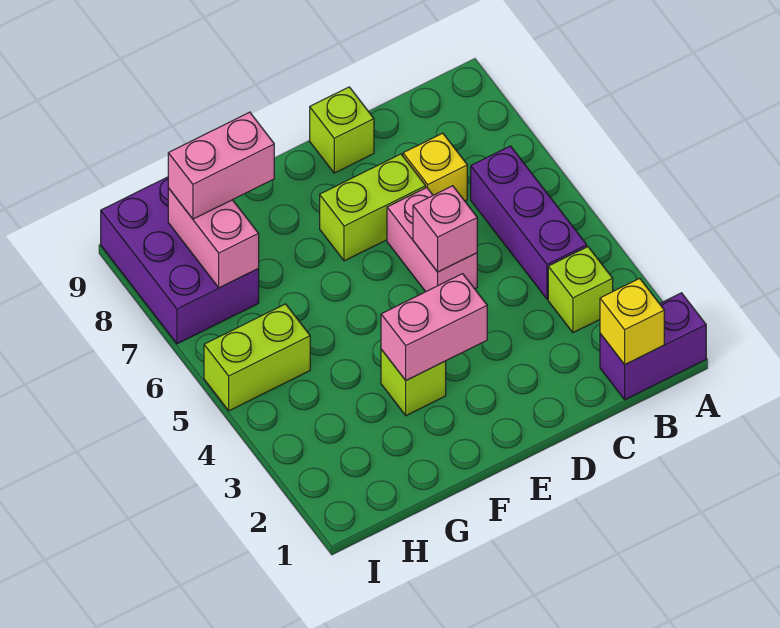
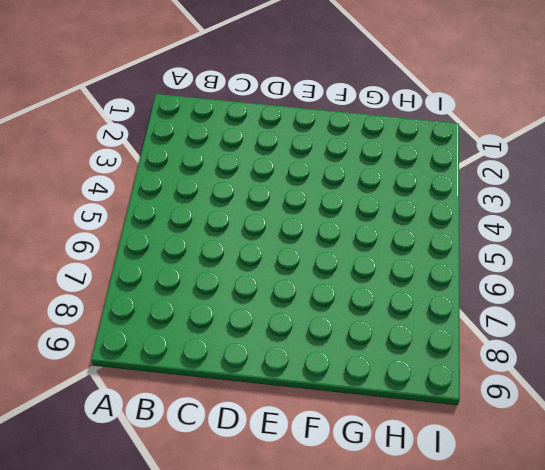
none -> purple 1x2 brick [600,293,706,400]
none -> lime 1x1 brick [548,247,613,333]
none -> purple 1x3 brick [471,146,587,299]

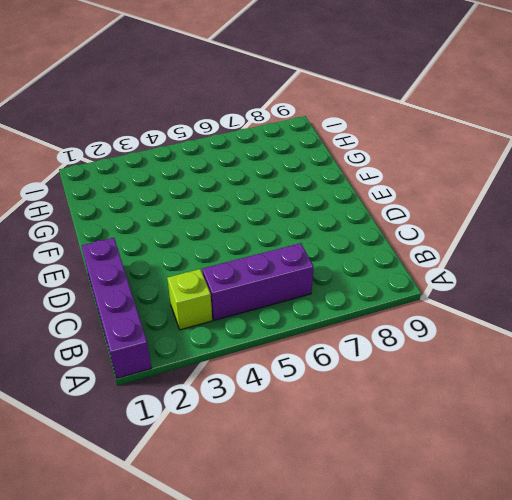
purple 1x4 brick [82,238,152,378] -> purple 1x2 brick [600,293,706,400]
none -> yellow 1x1 brick [403,133,467,201]
none -> pink 1x2 brick [387,188,477,292]
none -> lime 1x2 brick [320,154,426,261]

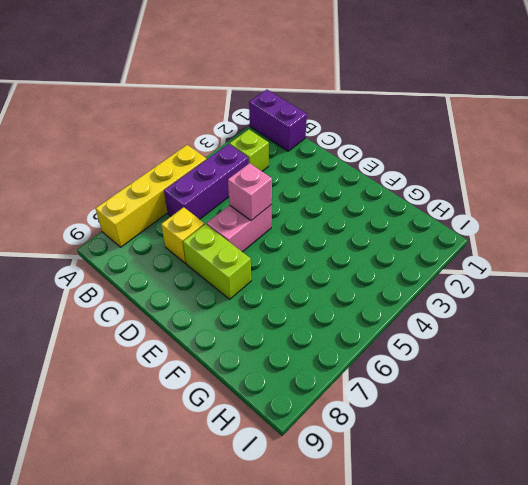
yellow 1x4 brick [95,145,207,247] -> none
none -> lime 1x1 brick [310,87,374,173]
none -> lime 1x1 brick [381,349,446,416]
none -> lime 1x2 brick [204,304,310,411]

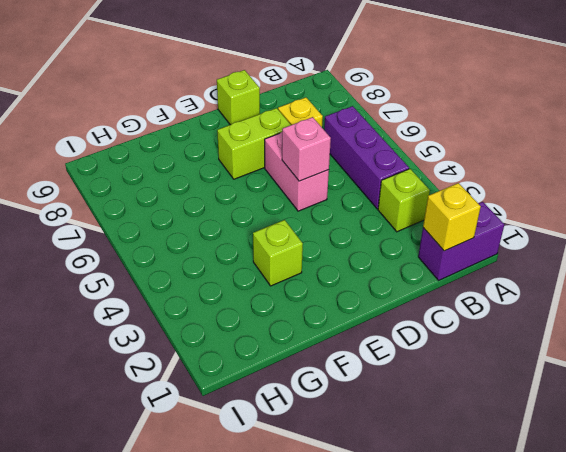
none -> lime 1x2 brick [204,304,310,411]
none -> purple 2x3 brick [101,177,259,344]
none -> pink 1x2 brick [381,274,487,380]

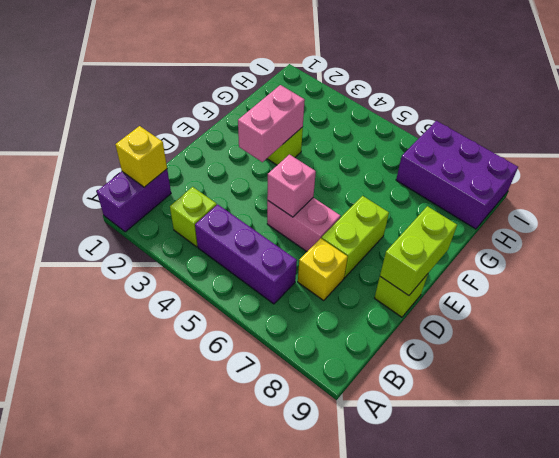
lime 1x2 brick [380,206,457,296] -> lime 1x2 brick moved to [204,304,310,411]
none -> pink 1x2 brick [168,188,259,288]
none -> pink 1x2 brick [168,112,274,219]

